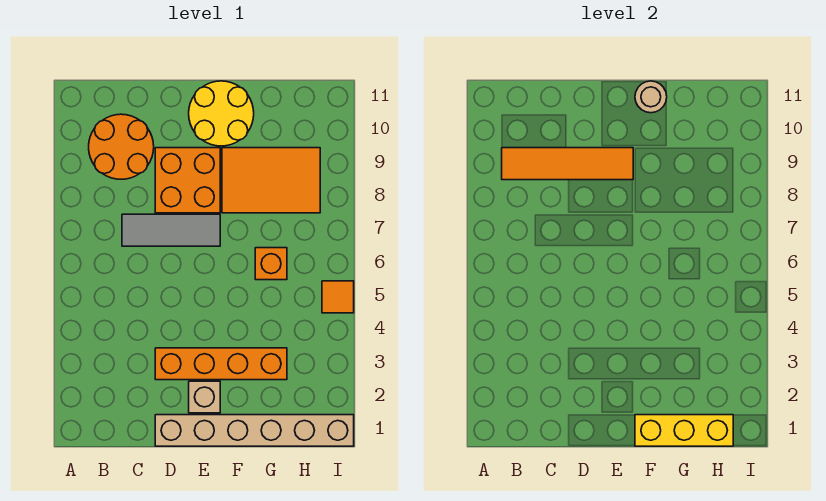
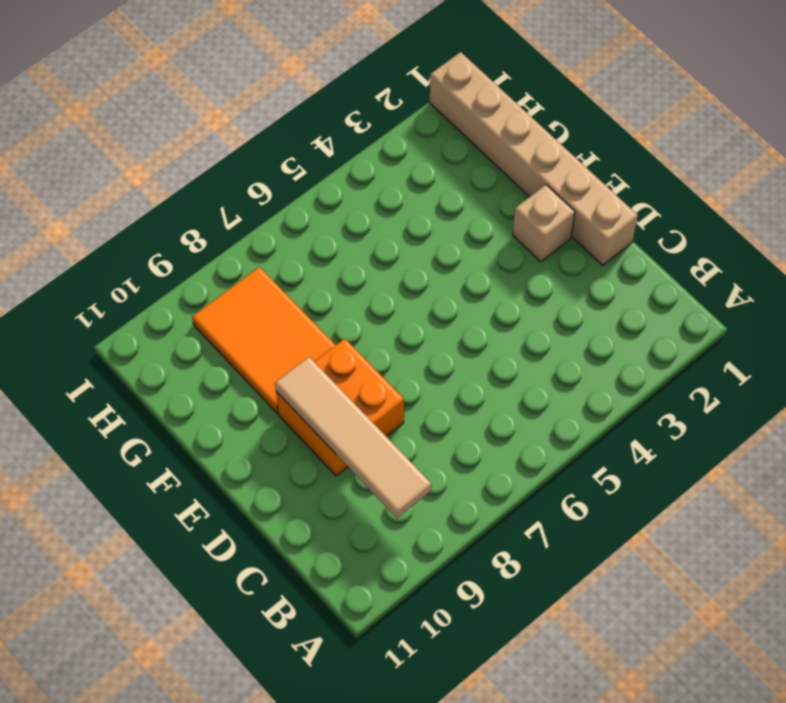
tan 1x4 tile [275,357,431,518] -> orange 1x4 tile [502,148,633,180]
none -> orange 2x2 round brick [89,114,154,179]
none -> grey 1x3 tile [122,214,220,246]
none -> orange 1x4 brick [155,348,287,380]

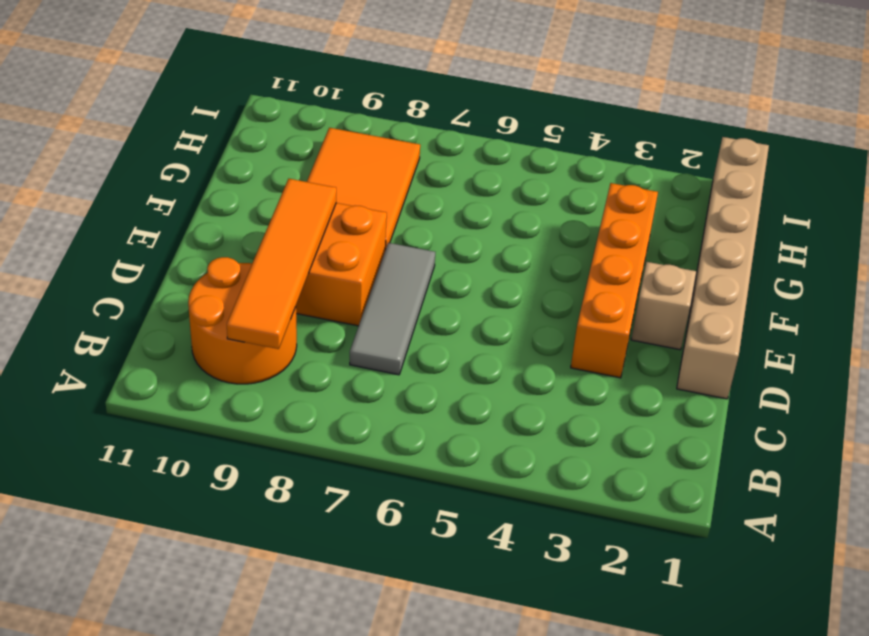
none -> yellow 2x2 round brick [189,81,254,146]
none -> orange 1x1 brick [255,248,287,280]
none -> orange 1x1 tile [322,281,354,313]

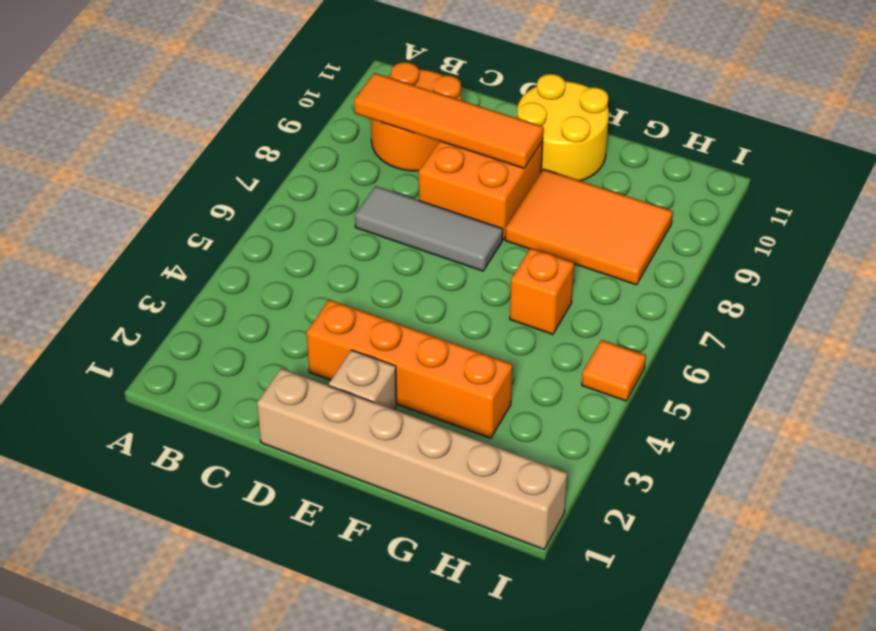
none -> yellow 1x3 brick [635,415,733,446]
none -> tan 1x1 round brick [635,81,667,113]

